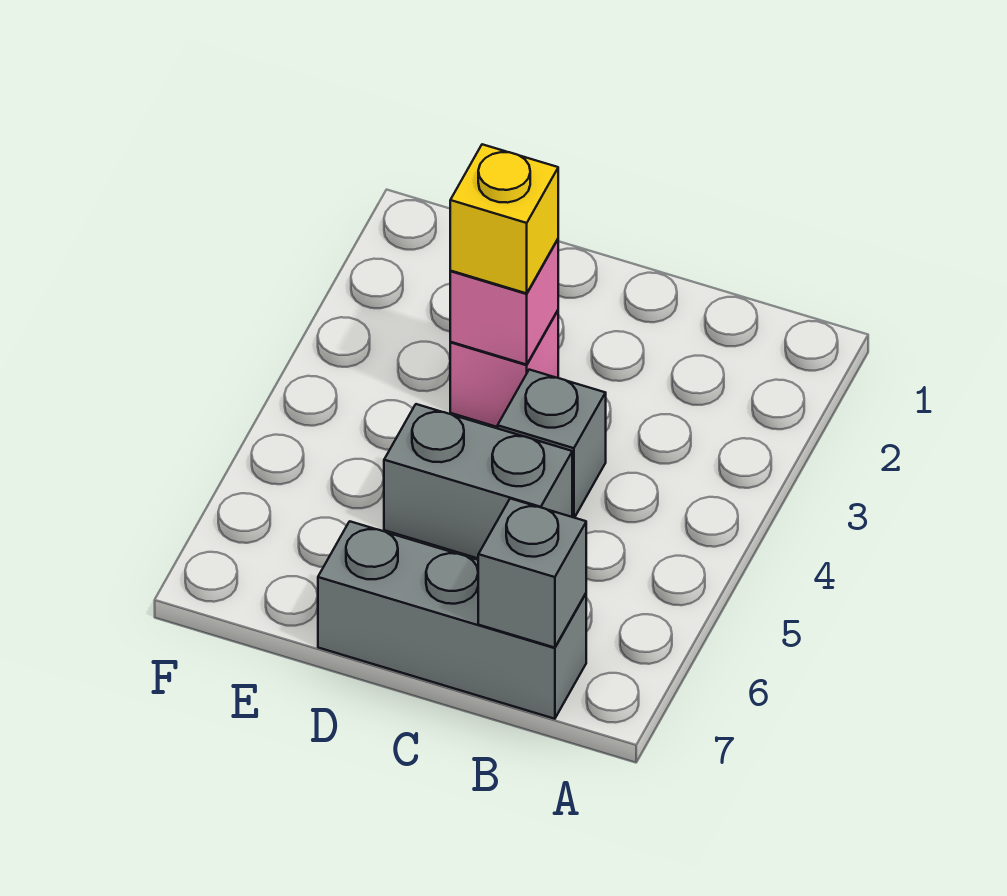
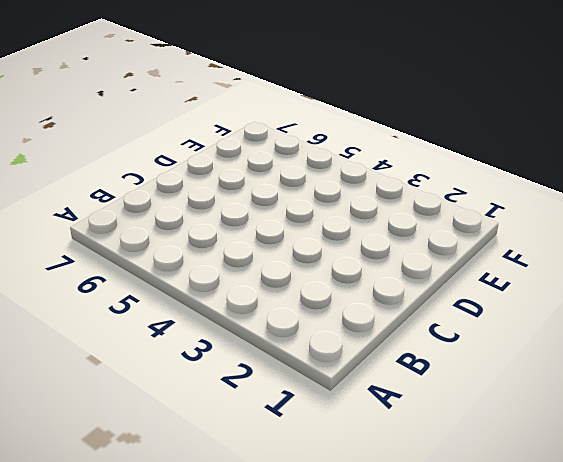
none -> grey 1x3 brick [318,521,586,719]
none -> grey 1x1 brick [498,370,606,518]

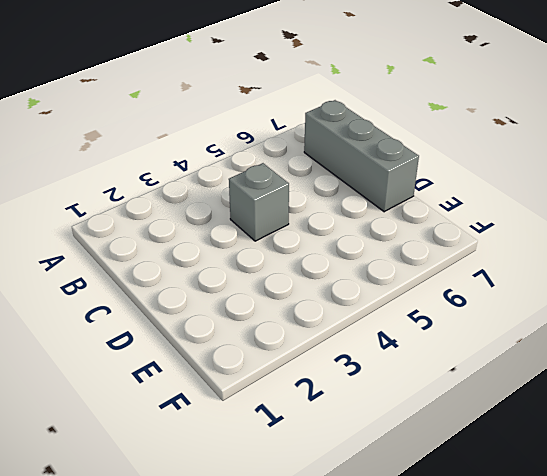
none -> grey 1x2 brick [384,404,572,558]
none -> pink 1x1 brick [450,310,558,427]

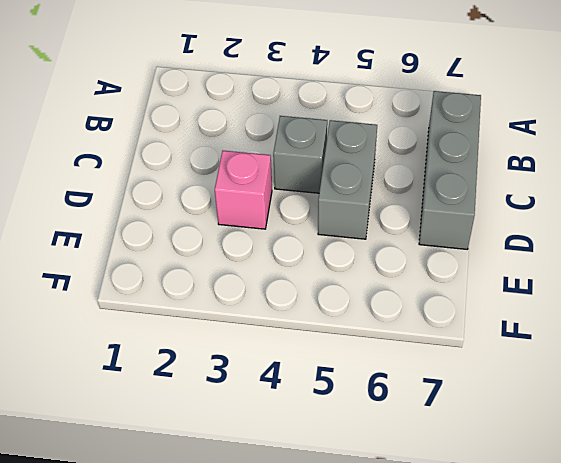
none -> grey 1x1 brick [478,499,586,648]
none -> pink 1x1 brick [450,240,558,365]

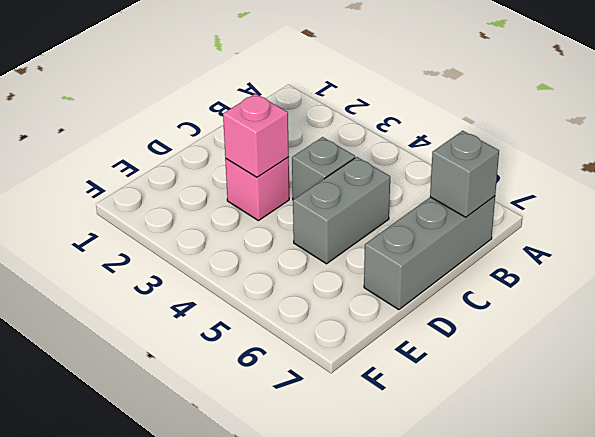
none -> yellow 1x1 brick [450,144,558,293]

